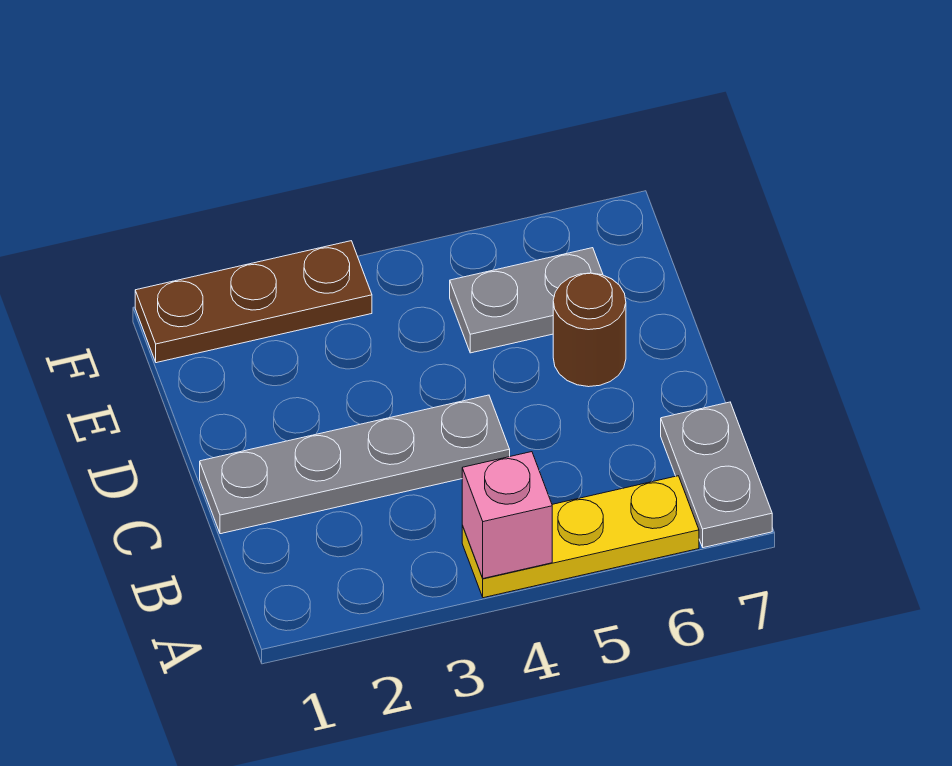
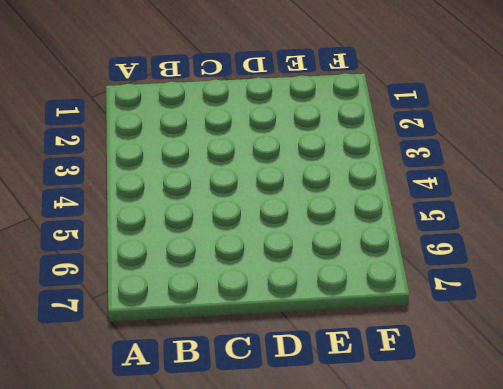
none -> yellow 1x3 plate [462,476,699,598]
none -> grey 1x2 plate [661,402,772,548]

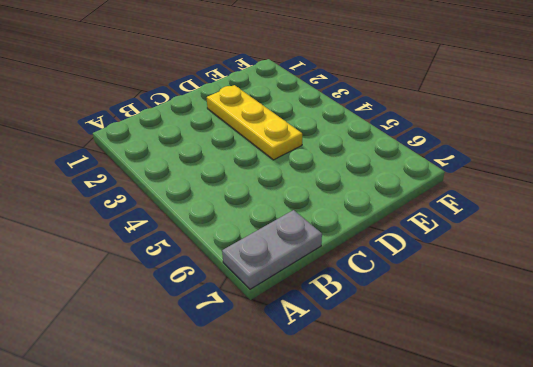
yellow 1x3 plate [207,85,302,160] -> yellow 1x3 plate moved to [462,476,699,598]
none -> grey 1x4 plate [200,395,510,534]
none -> brown 1x1 round brick [553,273,626,387]

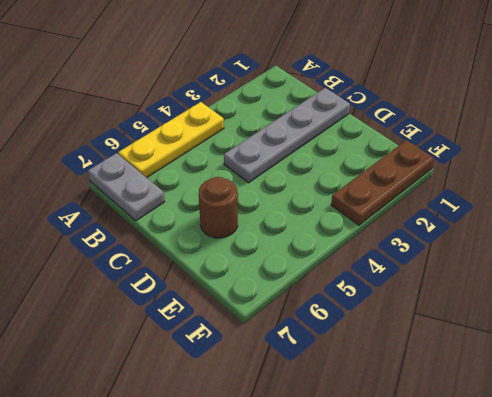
none -> grey 1x2 plate [450,248,603,353]
none -> pink 1x1 brick [462,452,552,578]

